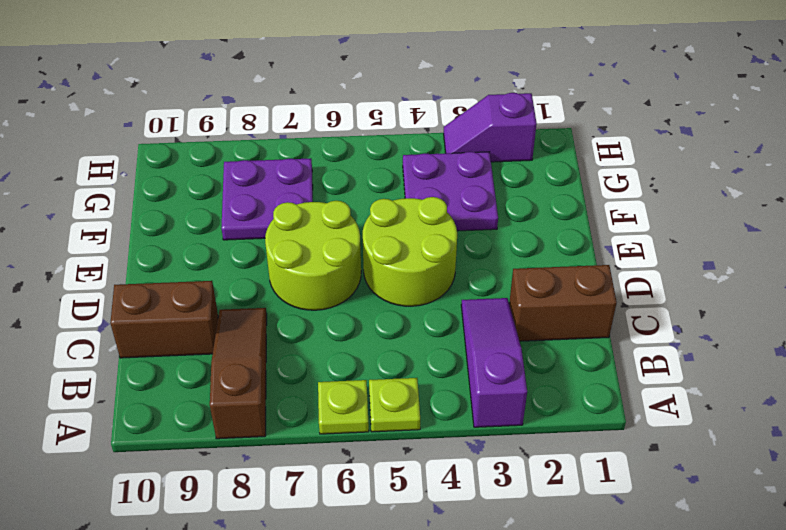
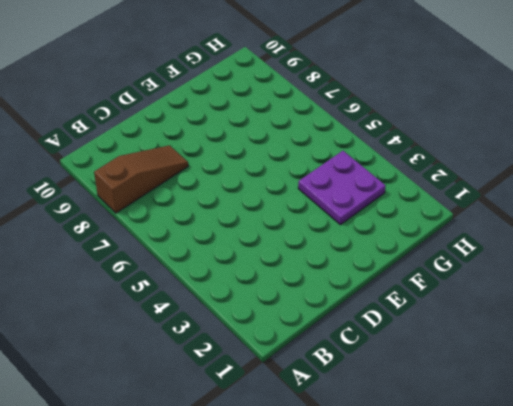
none -> purple 1x3 slope [461,298,527,427]
none -> lime 1x1 plate [369,378,420,432]

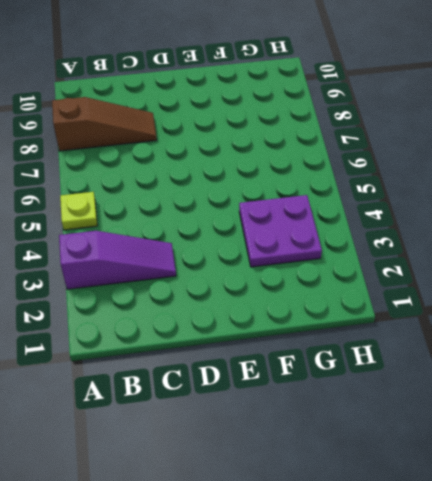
none -> lime 1x1 plate [318,380,369,434]
none -> brown 1x2 brick [509,265,617,341]

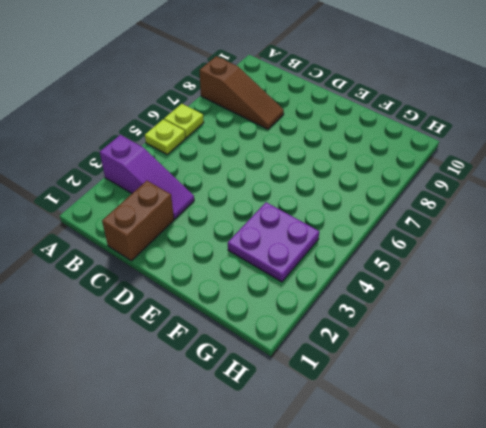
none -> brown 1x2 brick [110,281,218,358]
none -> lime 2x2 round brick [363,197,457,306]

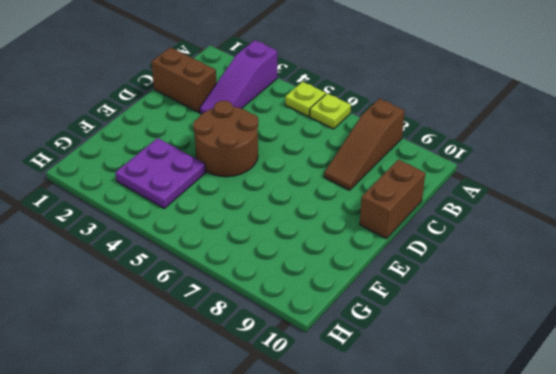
brown 1x2 brick [360,160,425,239] -> brown 1x2 brick turned to [110,281,218,358]
brown 2x2 round brick [193,101,258,177] -> lime 2x2 round brick [363,197,457,306]
none -> lime 2x2 round brick [265,201,361,310]
none -> purple 2x2 plate [221,158,313,240]

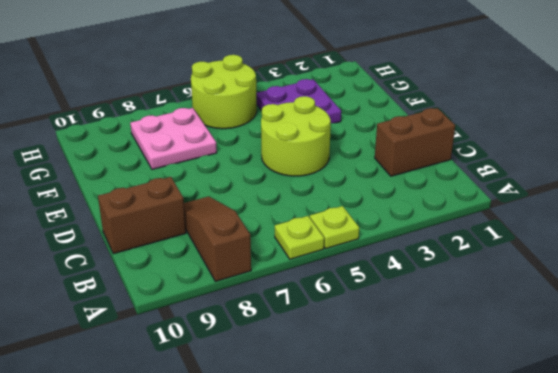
pink 2x2 plate [130,108,217,169] -> purple 2x2 plate [221,158,313,240]
lime 2x2 round brick [191,55,257,129] -> lime 2x2 round brick moved to [265,201,361,310]
none -> purple 1x3 slope [461,298,527,427]
none -> purple 1x2 slope [444,93,537,162]

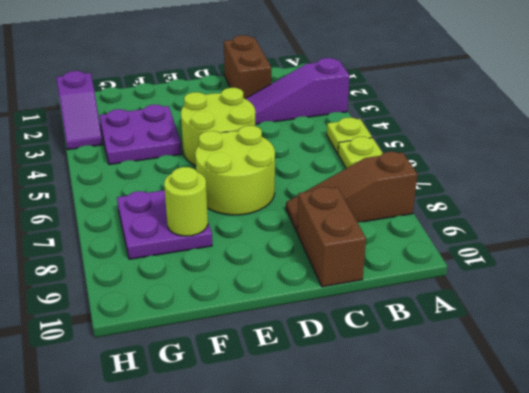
lime 1x1 round brick [164,167,208,236] -> none

